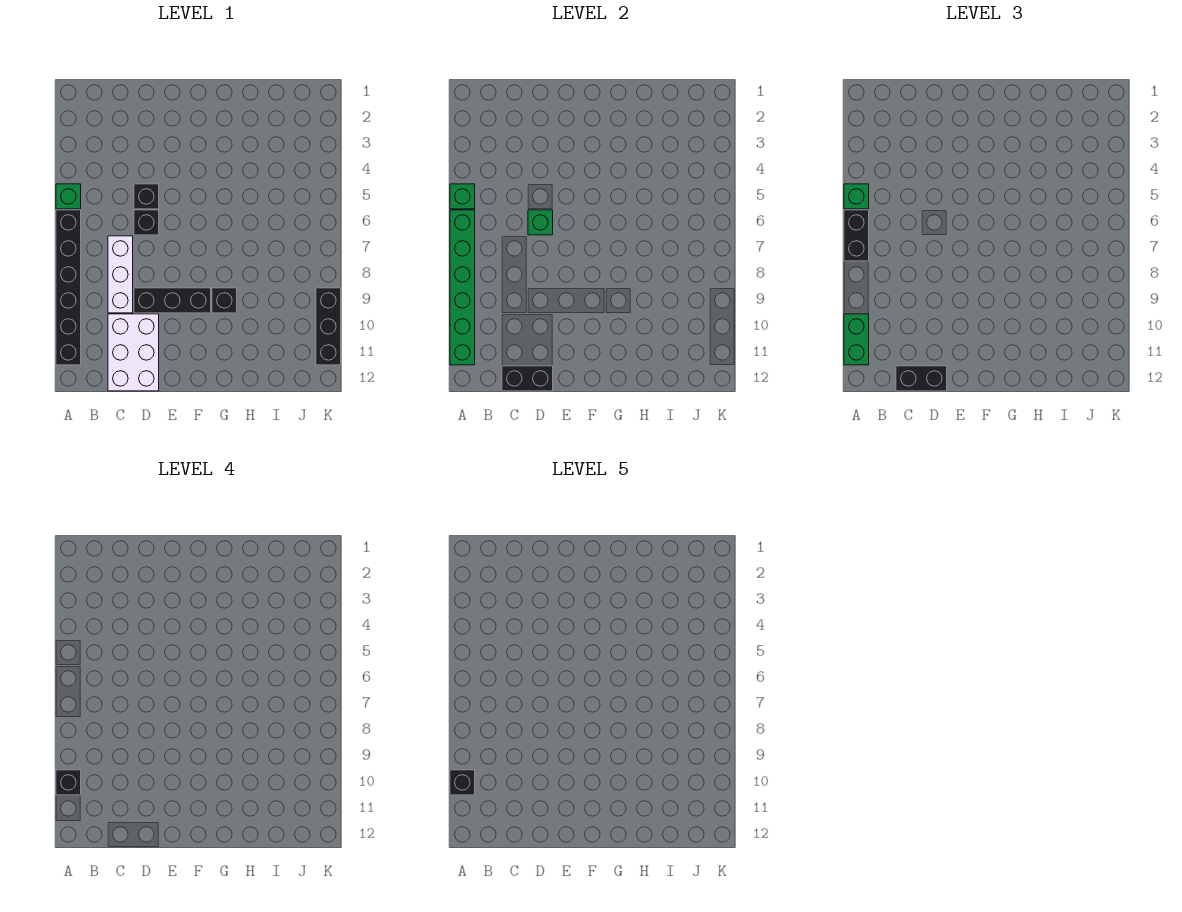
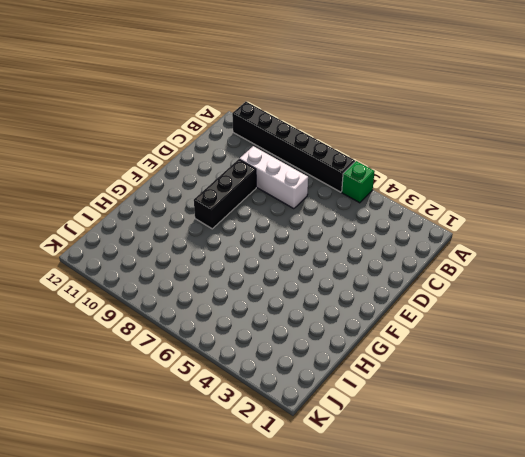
none -> white 2x3 brick [108,314,159,391]
none -> black 1x1 brick [134,184,159,209]
none -> black 1x1 brick [134,210,159,235]

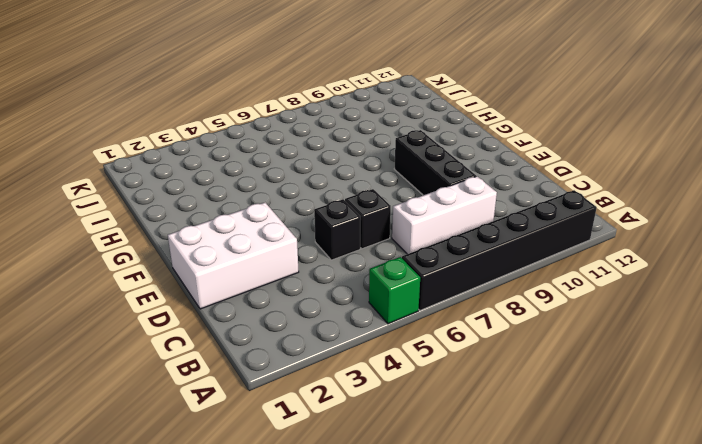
white 2x3 brick [168,203,299,309] -> white 2x3 brick moved to [108,314,159,391]
none -> black 1x1 brick [212,288,237,313]
none -> black 1x3 brick [316,288,341,365]
none -> green 1x1 brick [450,184,475,209]

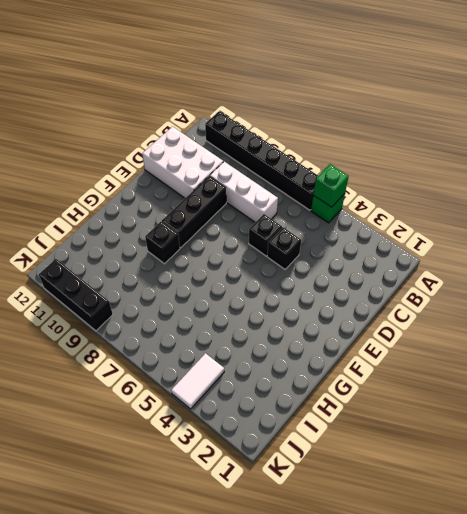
white 1x2 tile [171,353,224,409] -> none
none -> green 1x6 brick [450,210,475,365]
none -> black 1x2 brick [502,366,553,391]
none -> green 1x1 brick [528,210,553,235]

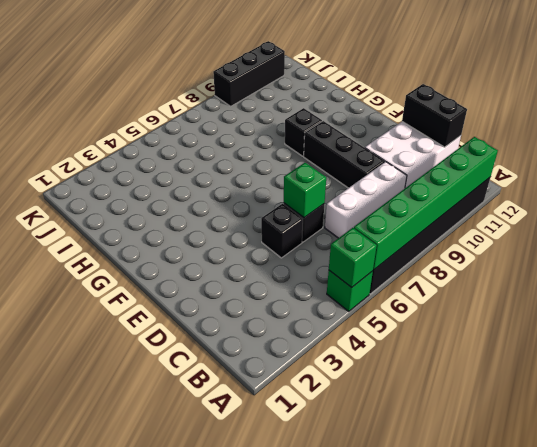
none -> green 1x1 brick [844,184,869,209]
none -> black 1x2 brick [844,210,869,261]
none -> green 1x2 brick [844,314,869,365]

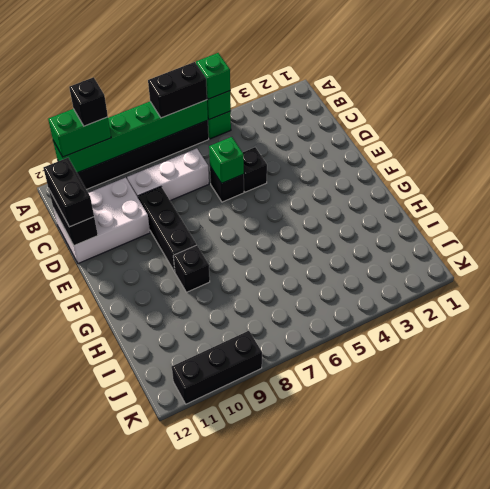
none -> black 1x1 brick [450,770,475,795]

